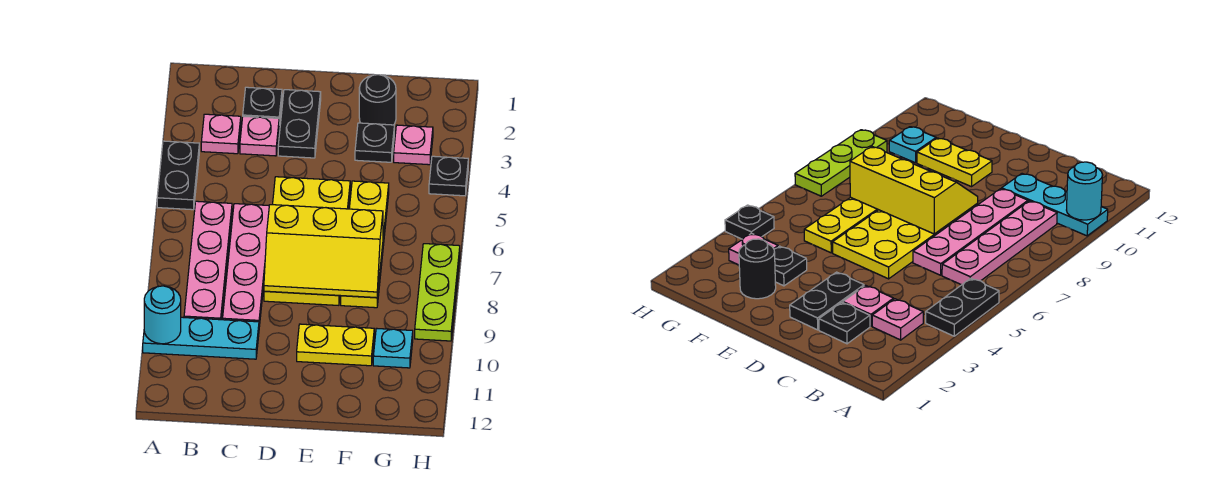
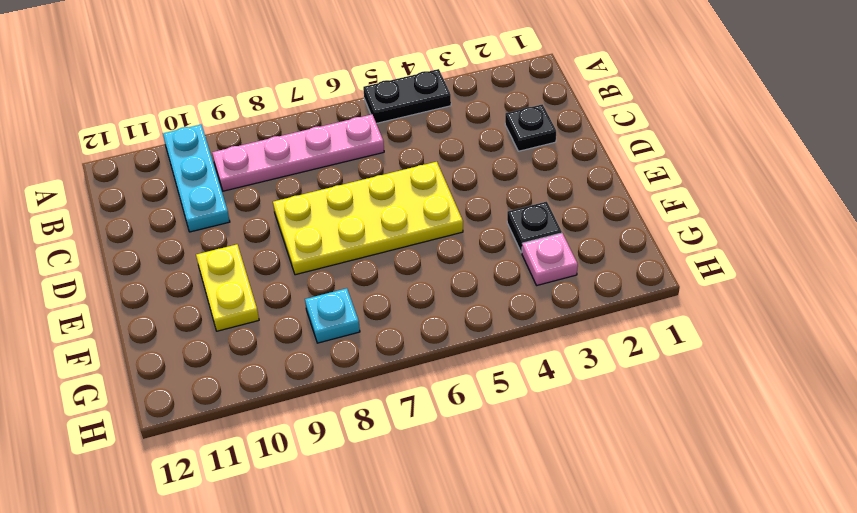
cyan 1x1 plate [305,288,360,343] -> cyan 1x1 plate moved to [373,328,413,368]
none -> pink 1x1 plate [201,114,241,154]
none -> pink 1x1 plate [240,116,279,156]
none -> pink 1x4 plate [223,204,269,327]

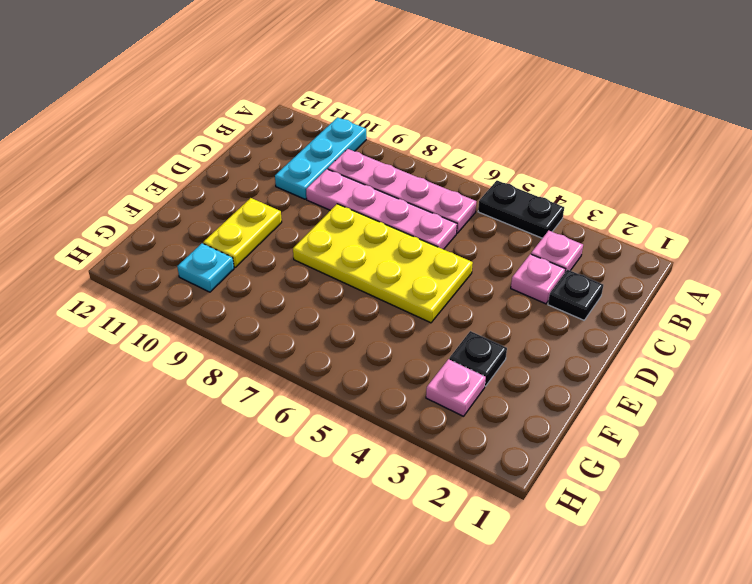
none -> black 1x2 plate [278,90,321,158]
none -> black 1x1 round brick [359,75,396,125]
none -> yellow 1x4 plate [341,181,389,308]

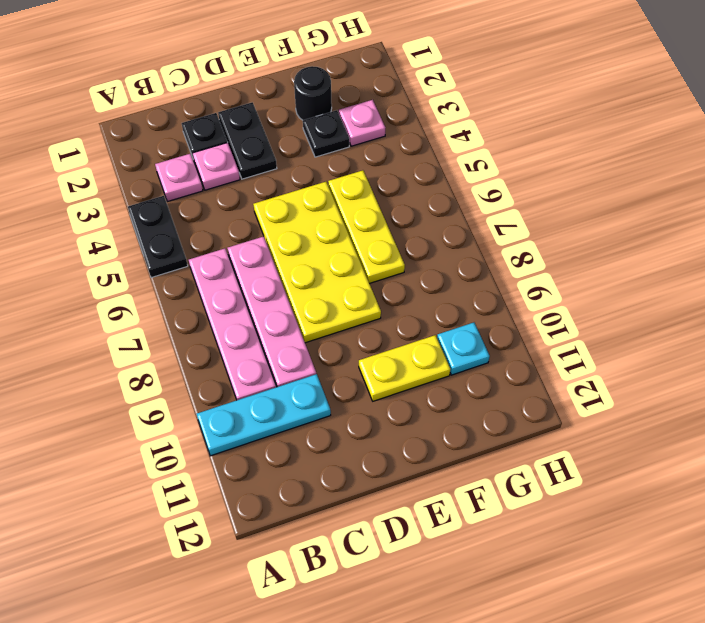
yellow 1x3 plate [328,170,405,283] -> yellow 1x4 plate [341,181,389,308]
none -> black 1x1 plate [429,156,468,196]
none -> lime 1x3 plate [415,244,460,341]
none -> cyan 1x1 round brick [144,286,181,344]

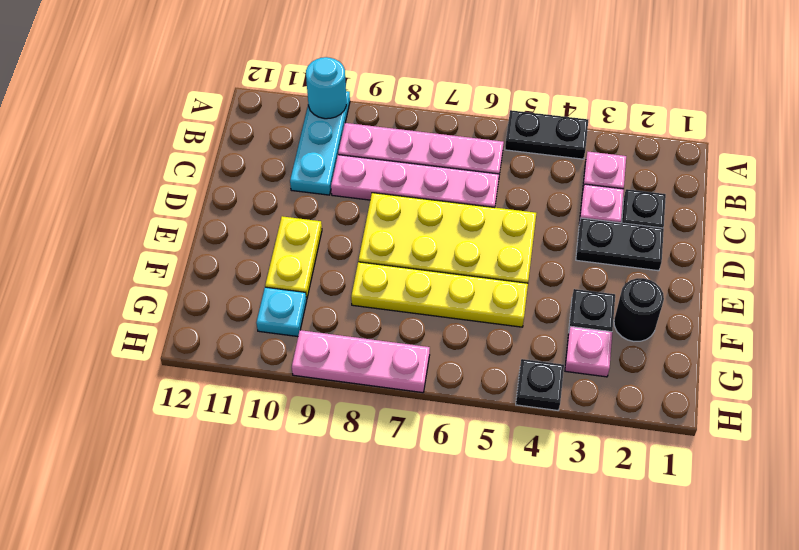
pink 1x3 plate [292,330,430,393] -> lime 1x3 plate [415,244,460,341]
none -> yellow 2x3 slope [264,205,383,298]

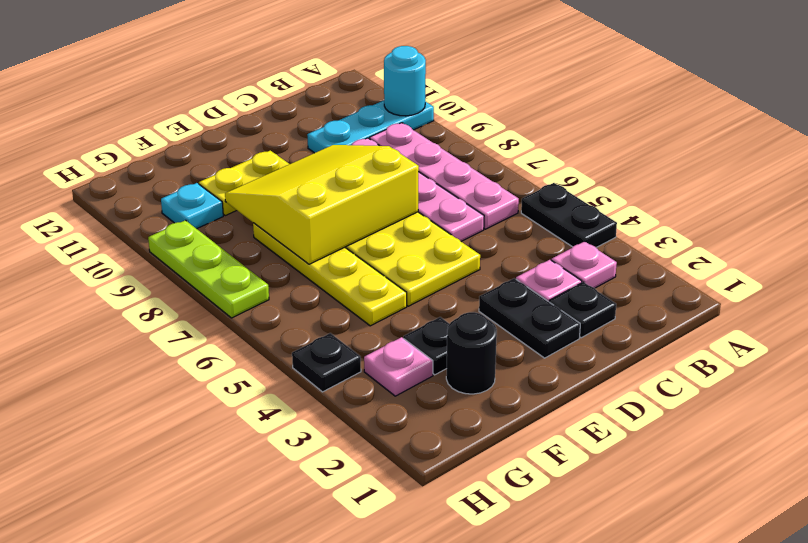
yellow 3x3 slope [225,145,419,264] -> yellow 2x3 slope [264,205,383,298]

